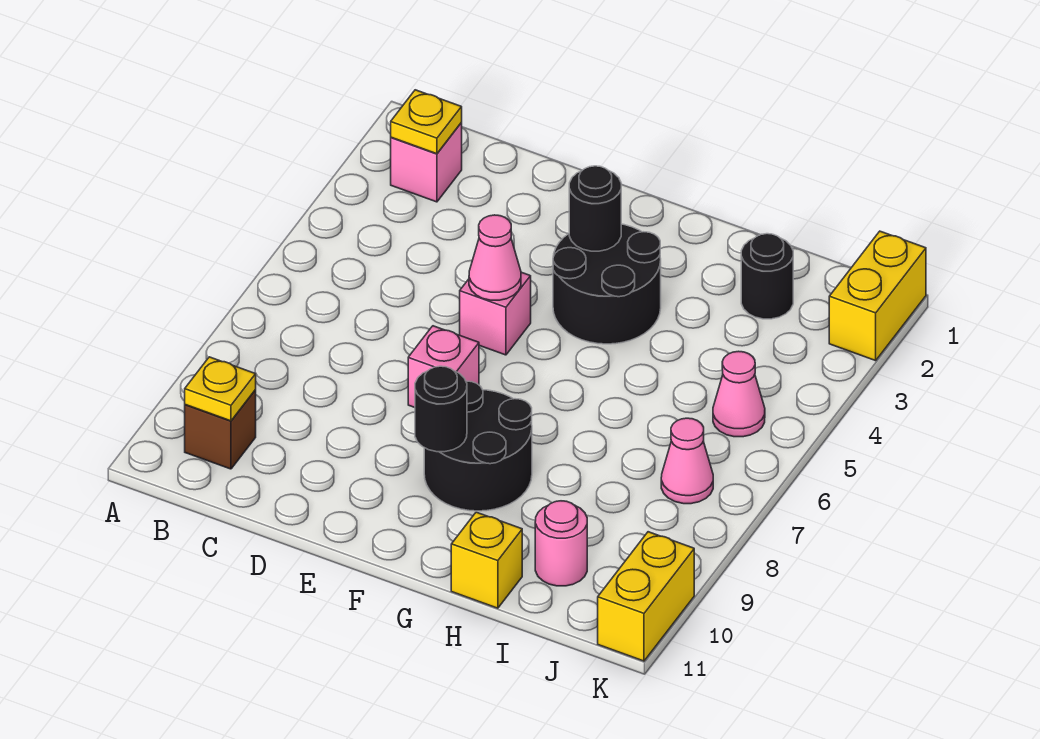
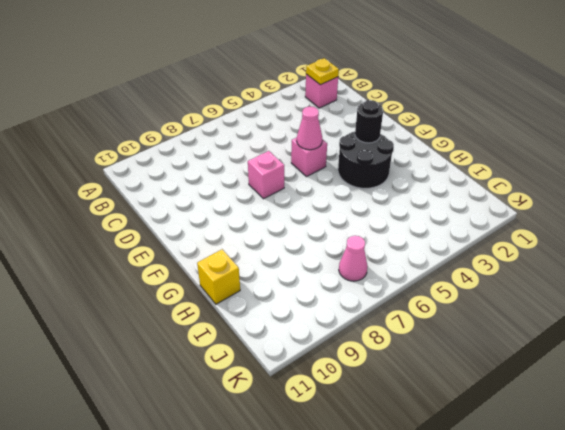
none -> brown 1x1 brick [185,390,256,469]
none -> black 2x2 round brick [424,381,532,511]
none -> black 1x1 round brick [741,234,793,319]

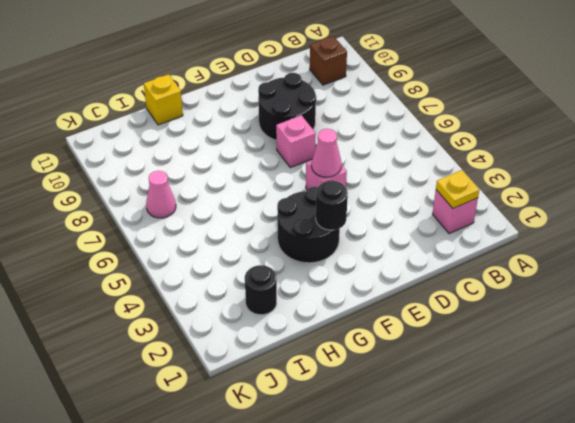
black 2x2 round brick [258,73,316,140] -> black 2x2 round brick moved to [424,381,532,511]
none -> pink 1x1 round brick [535,501,587,586]
none -> pink 1x1 cone [713,351,765,437]
none -> yellow 1x2 brick [829,231,926,361]

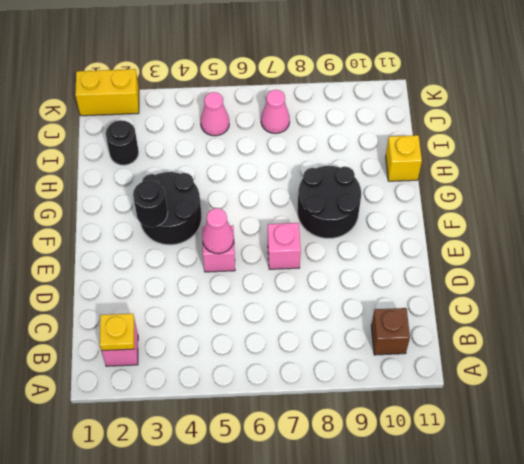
none -> pink 1x1 round brick [535,501,587,586]
none -> yellow 1x2 brick [598,532,694,661]
none -> yellow 1x1 plate [185,357,256,421]

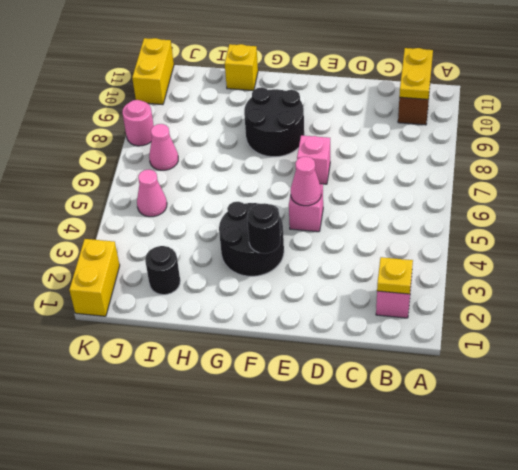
yellow 1x2 plate [399,48,433,99] -> yellow 1x1 plate [185,357,256,421]
pink 1x1 round brick [122,100,154,146] -> pink 1x1 round brick moved to [535,501,587,586]
none -> black 1x1 round brick [415,366,467,452]

